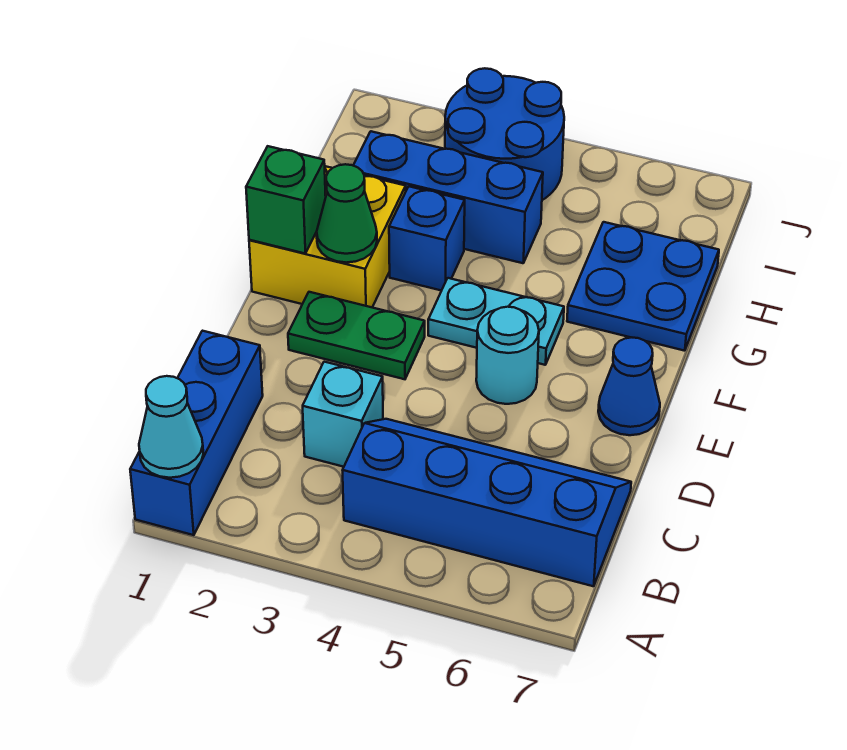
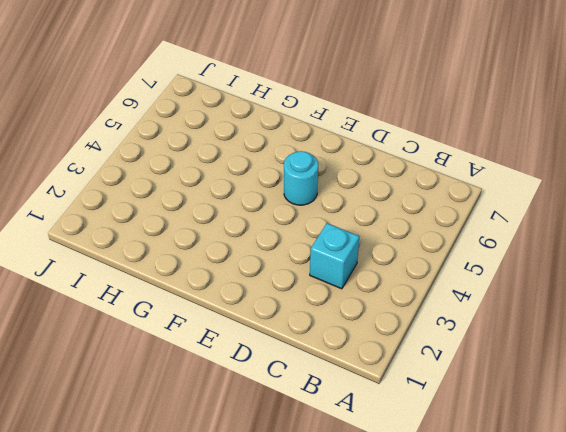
none -> blue 1x3 brick [130,331,263,535]
none -> blue 2x4 slope [343,419,631,586]
none -> green 1x2 plate [288,292,425,379]

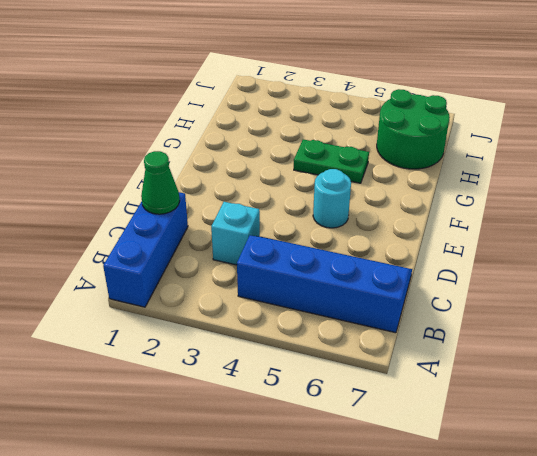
green 1x1 cone [141,151,180,214] -> green 1x1 cone moved to [317,164,377,263]
green 1x2 plate [294,139,369,183] -> green 1x2 plate moved to [288,292,425,379]
green 2x2 round brick [377,89,450,169] -> blue 2x2 plate [567,222,719,351]
none -> blue 1x1 cone [598,338,660,435]
none -> yellow 2x2 brick [249,166,406,307]
none -> cyan 1x2 plate [428,278,564,365]

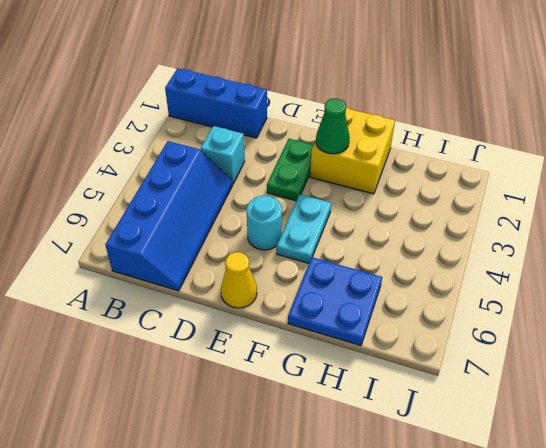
yellow 1x1 cone [221,252,257,308] -> blue 1x1 cone [598,338,660,435]
none -> blue 1x1 brick [389,187,465,291]
none -> blue 1x3 brick [353,131,543,263]
none -> blue 2x2 round brick [445,68,564,200]

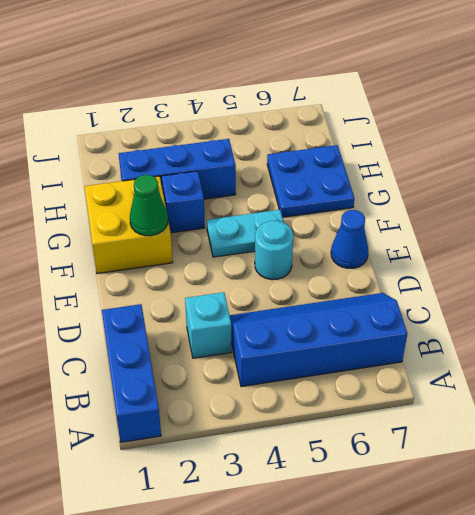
none -> green 1x2 plate [288,292,425,379]
none -> blue 2x2 round brick [445,68,564,200]
none -> cyan 1x1 cone [139,376,203,478]

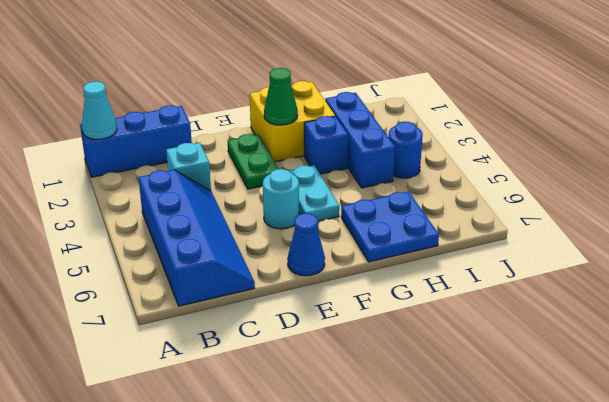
blue 1x1 round brick [389,122,423,178] -> blue 2x2 round brick [445,68,564,200]
none -> green 1x1 brick [246,146,326,253]

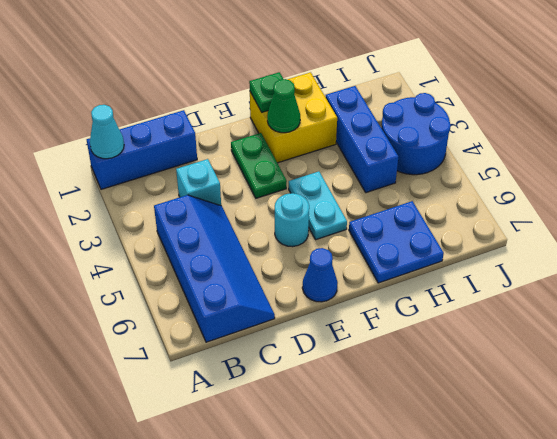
green 1x1 plate [249,72,283,112] -> green 1x1 brick [246,146,326,253]
none -> blue 1x1 brick [389,187,465,291]

